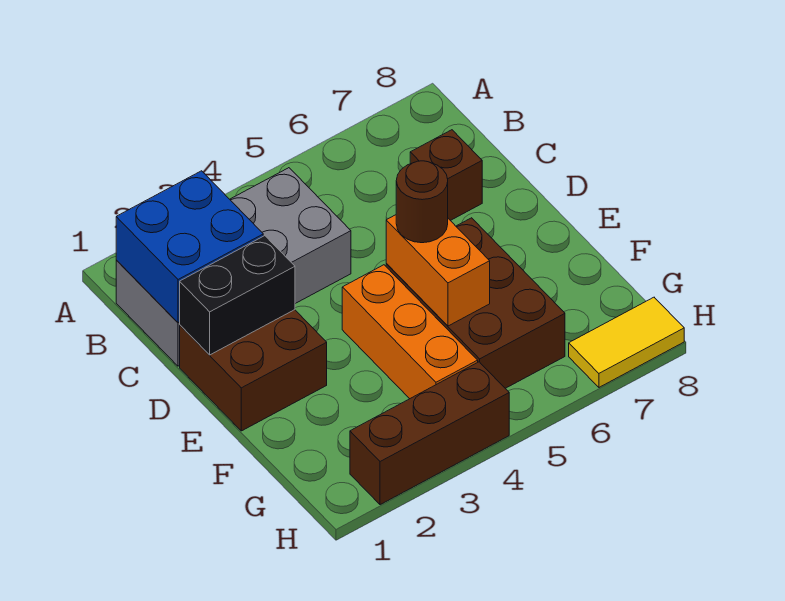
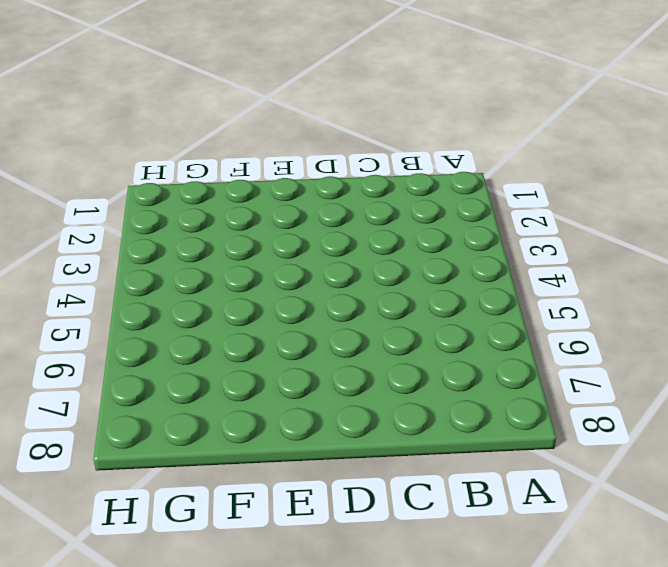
none -> grey 2x4 brick [116,168,351,366]
none -> brown 1x1 brick [410,130,482,221]

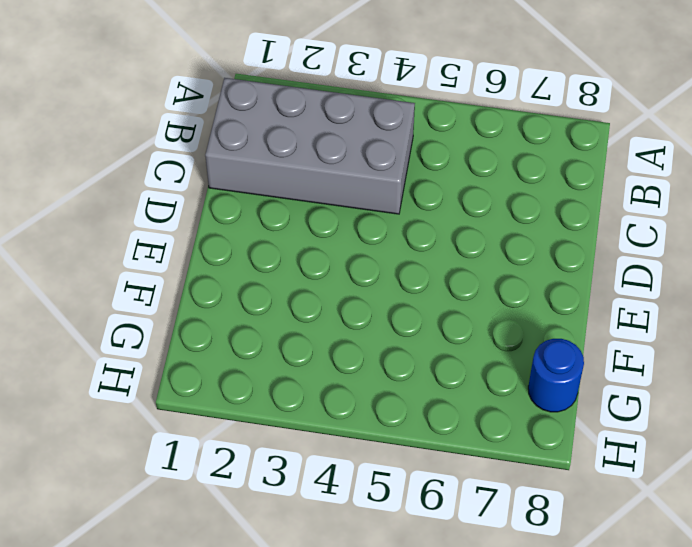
blue 1x1 round brick [528,339,584,412] -> none
none -> brown 1x1 brick [410,130,482,221]
none -> brown 2x2 brick [180,310,327,431]

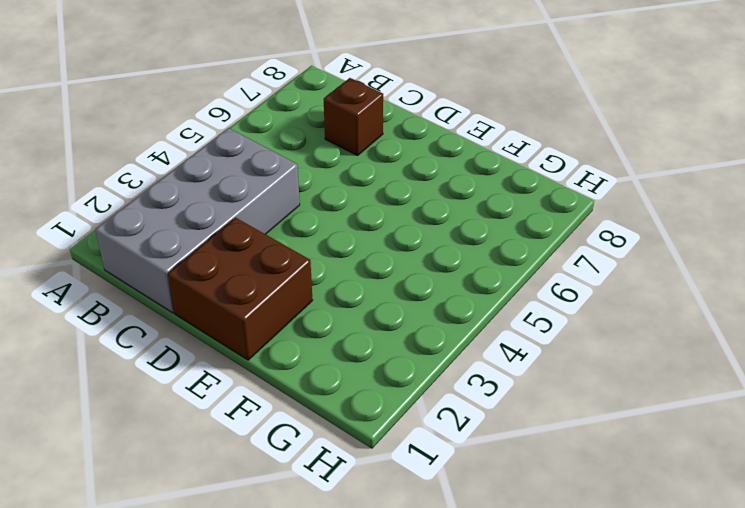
none -> orange 1x3 brick [342,265,478,399]
none -> brown 2x3 brick [386,218,565,388]

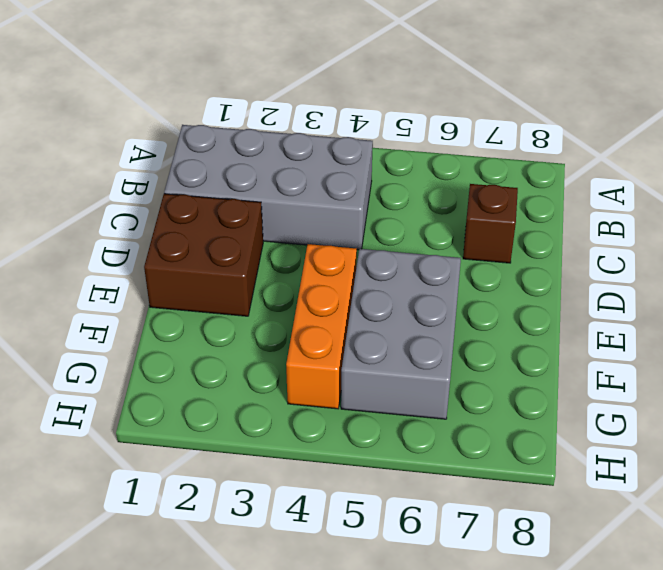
grey 2x3 brick [341,249,461,419] -> brown 2x3 brick [386,218,565,388]
none -> brown 1x3 brick [350,362,509,505]
none -> yellow 1x2 tile [569,297,684,387]

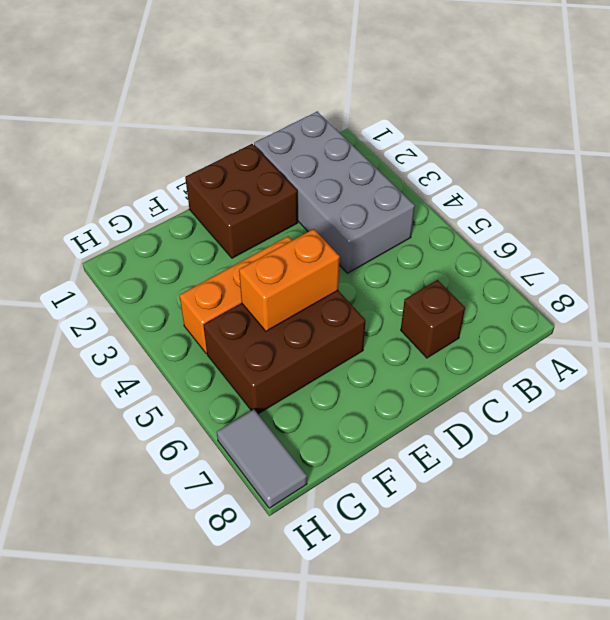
grey 1x2 tile [217,409,307,508] -> yellow 1x2 tile [569,297,684,387]
none -> brown 1x3 brick [350,362,509,505]
none -> blue 2x2 brick [116,171,263,323]

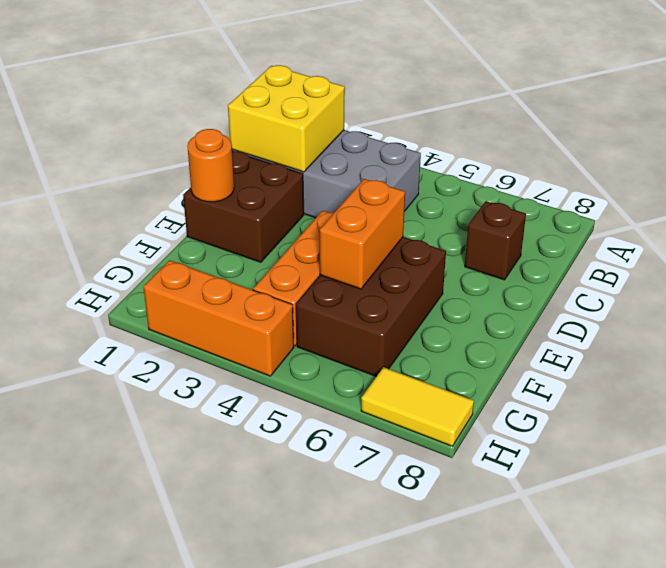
yellow 2x2 brick [228,65,345,172] -> blue 2x2 brick [116,171,263,323]
orange 1x1 round brick [187,129,234,202] -> none
orange 1x3 brick [143,260,294,376] -> brown 1x3 brick [350,362,509,505]
none -> black 1x2 brick [180,236,295,355]
none -> brown 1x1 round brick [396,161,448,243]

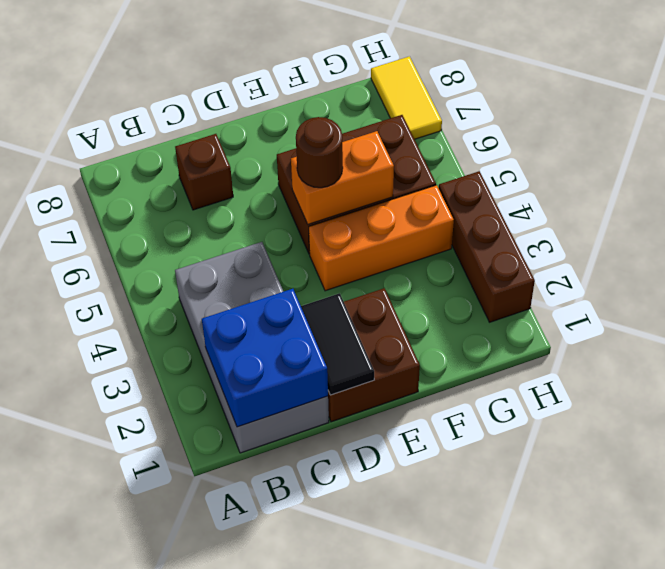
black 1x2 tile [301,293,374,395] -> black 1x2 brick [180,236,295,355]

